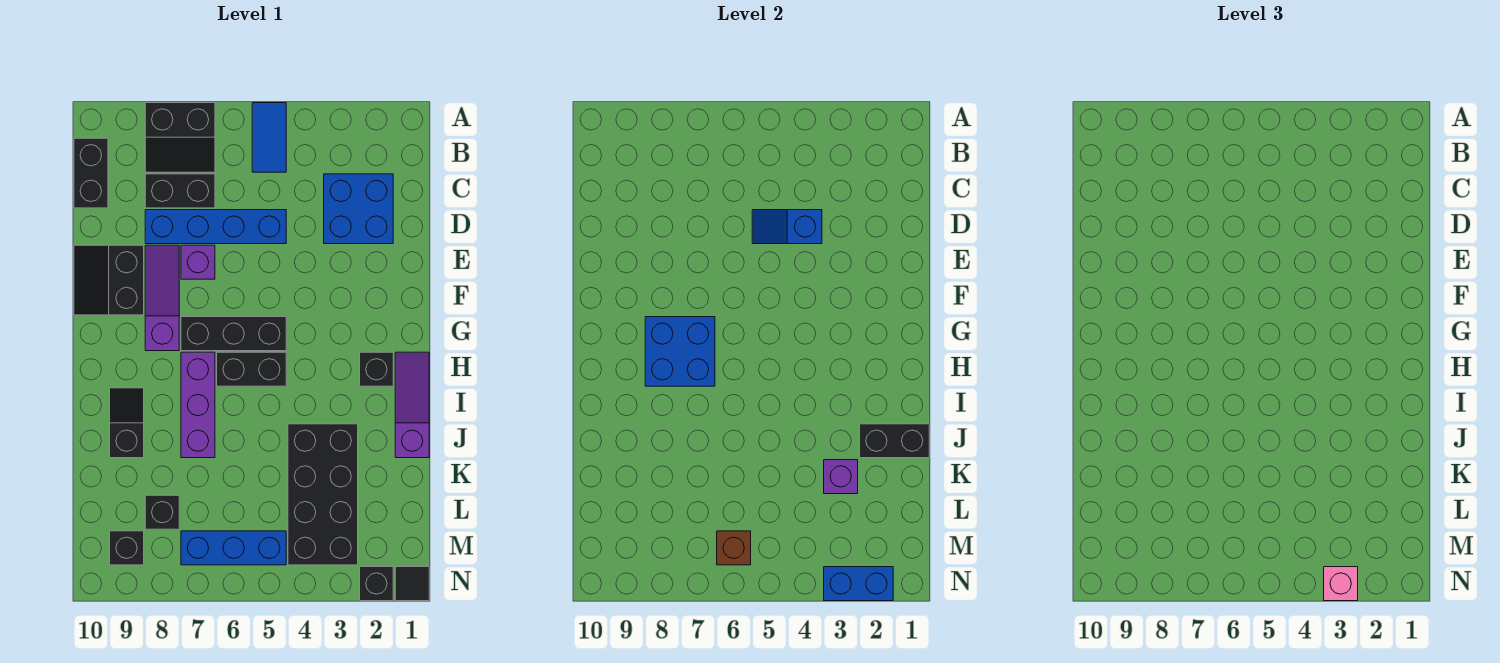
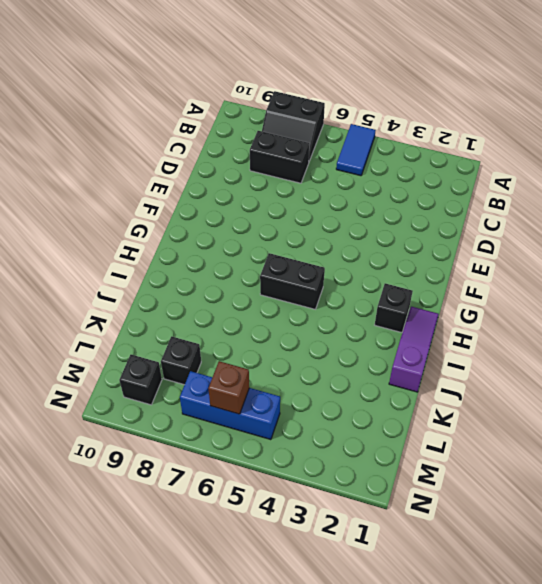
none -> black 1x2 brick [74,138,108,208]
none -> blue 2x2 brick [324,174,393,244]
none -> blue 1x4 brick [145,210,286,244]

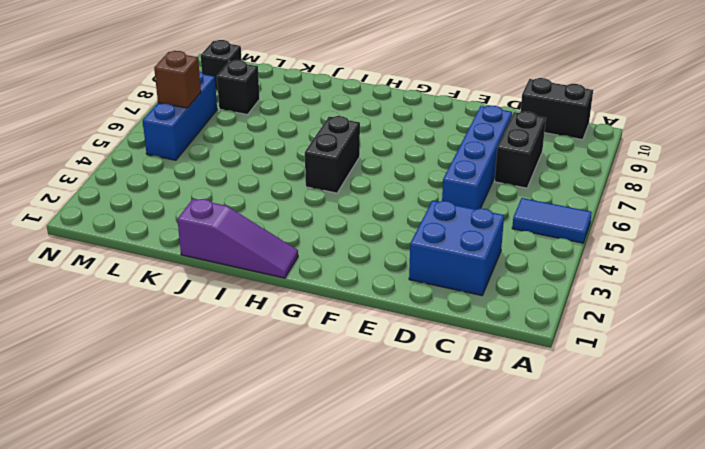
none -> black 2x2 slope [145,103,215,172]
none -> purple 1x1 brick [181,245,215,279]
none -> purple 1x3 slope [145,245,179,351]

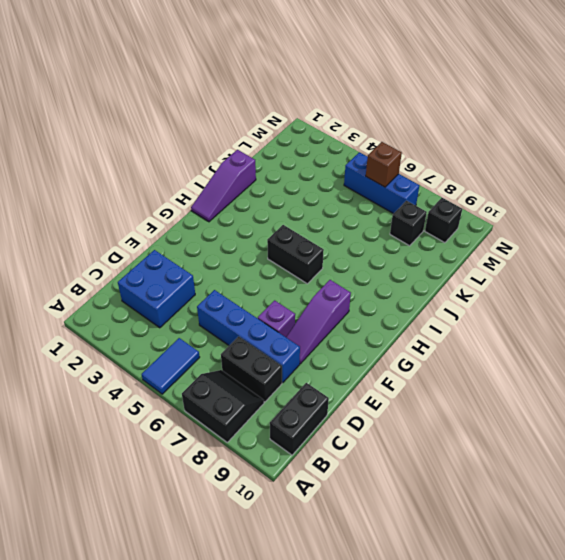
none -> black 2x2 slope [74,245,144,315]
none -> black 1x3 brick [181,317,286,351]
none -> black 1x1 brick [360,352,393,386]

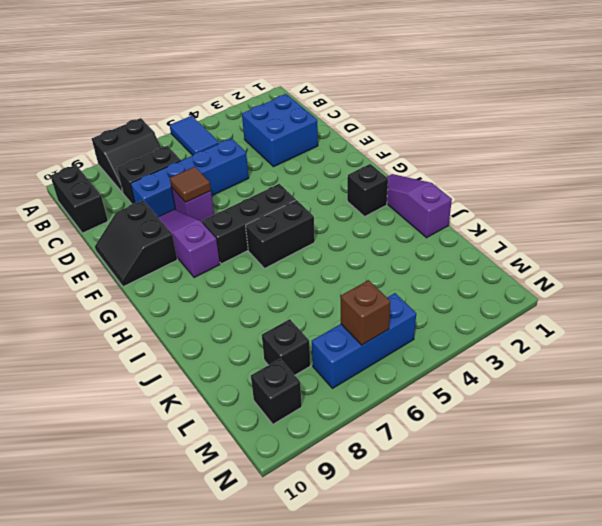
brown 1x1 tile [170,167,211,202] -> none
none -> purple 1x3 brick [181,352,215,458]
none -> black 1x2 slope [110,388,144,458]
none -> black 2x4 brick [288,424,358,565]

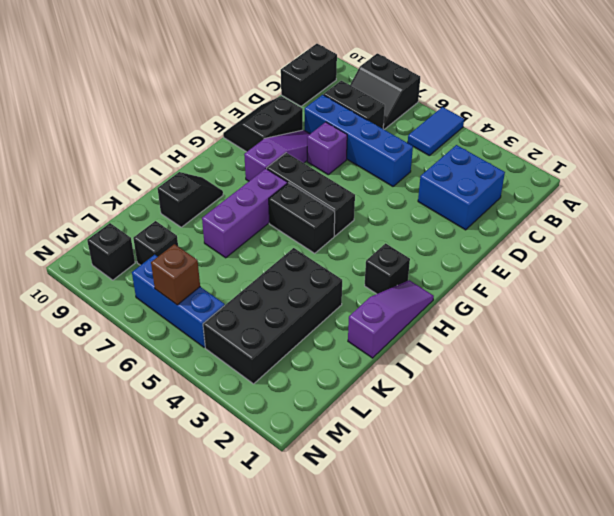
none -> black 1x1 tile [395,567,429,601]
none -> black 1x1 brick [360,567,393,601]
none -> blue 1x2 slope [752,210,822,244]

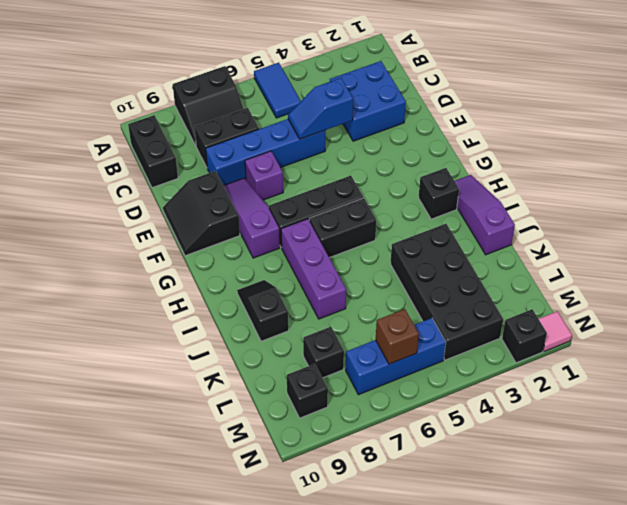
pink 1x1 tile [539,311,572,351] -> black 1x1 tile [395,567,429,601]
none -> blue 2x2 brick [645,317,715,386]
none -> black 1x2 brick [860,424,929,458]
none -> purple 1x1 brick [824,460,858,494]

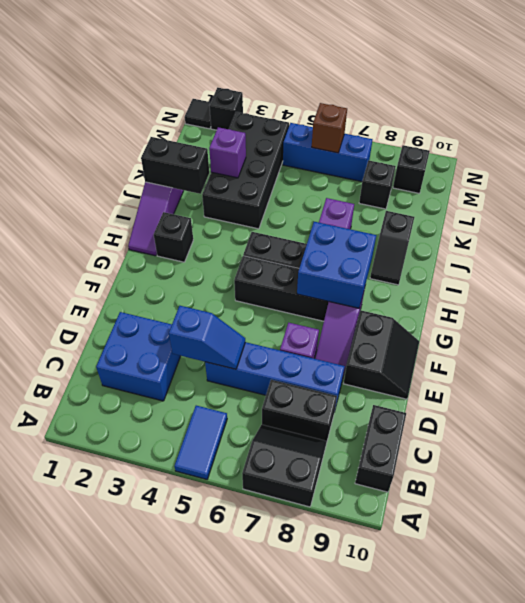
none -> blue 1x2 brick [824,567,893,601]
none -> pink 1x1 brick [1324,567,1358,601]

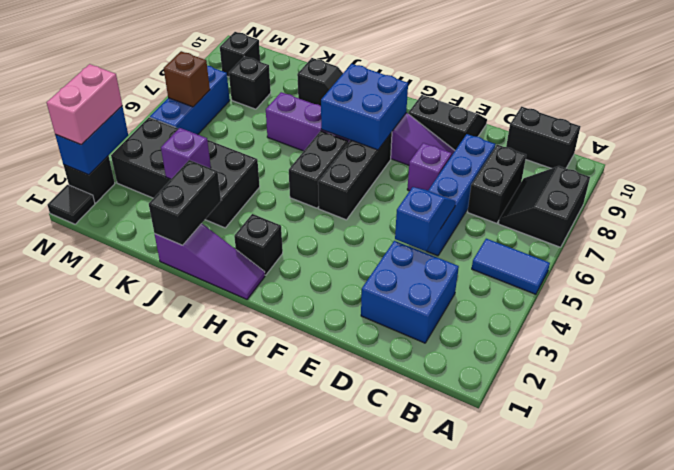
pink 1x2 brick [47,64,122,145] -> pink 1x1 brick [1324,567,1358,601]

